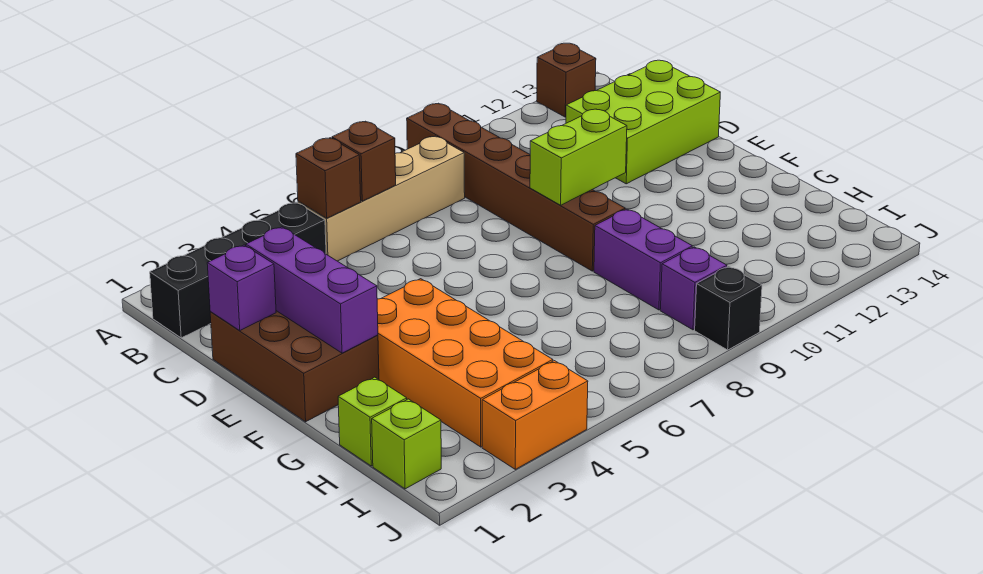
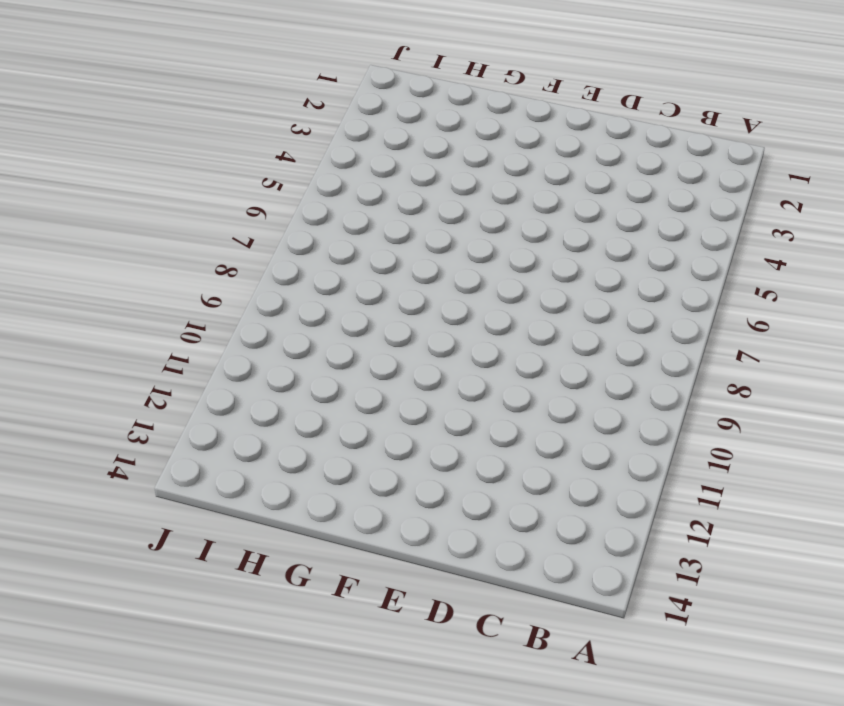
none -> brown 1x6 brick [407,103,625,271]
none -> brown 1x1 brick [537,43,596,117]
none -> black 1x4 brick [150,202,326,338]

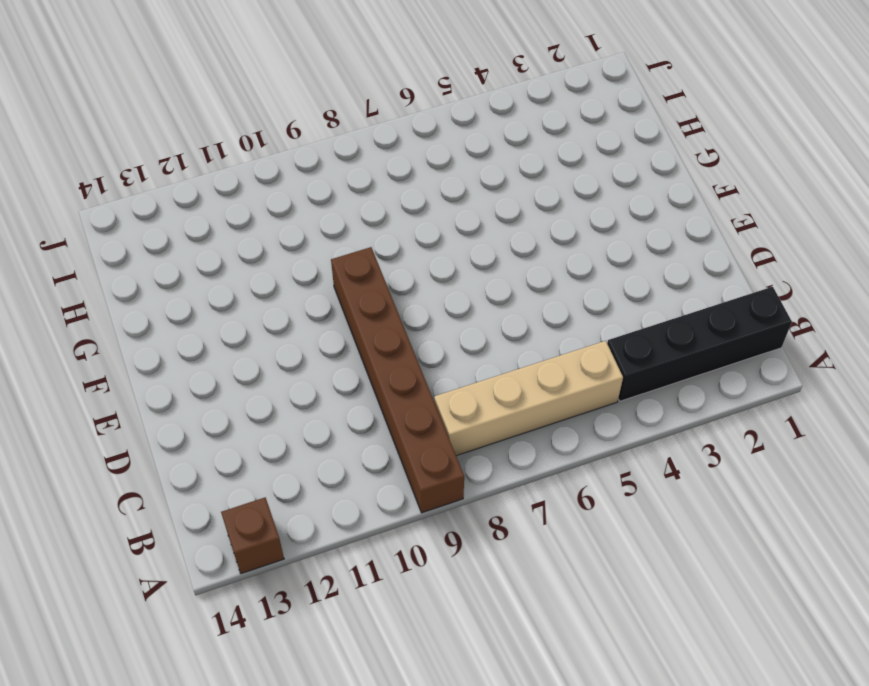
none -> lime 2x3 brick [566,60,720,184]
none -> brown 2x3 brick [210,311,379,422]
none -> orange 2x4 brick [377,279,553,447]

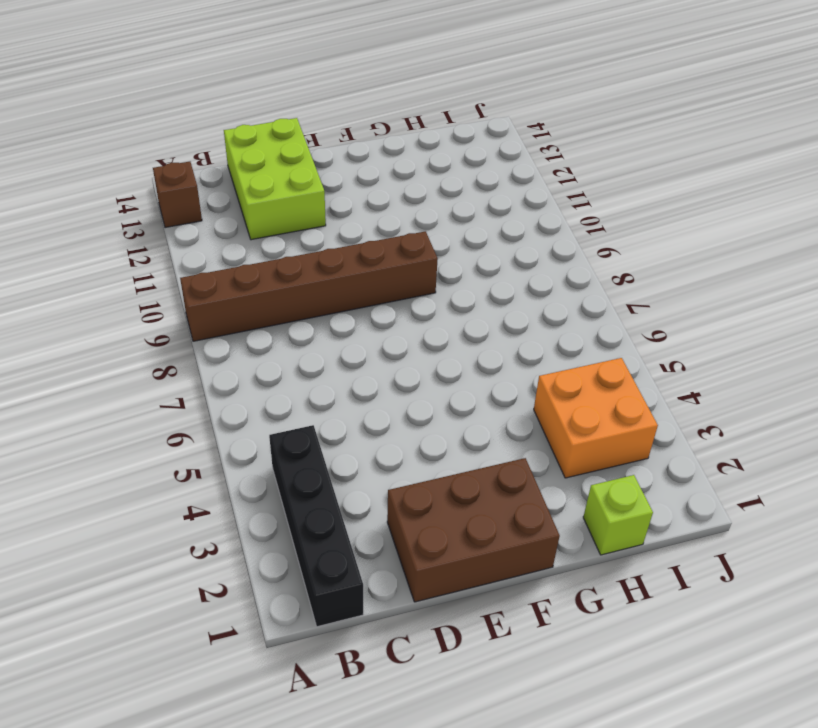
orange 2x2 brick [534,358,658,478] -> orange 2x4 brick [377,279,553,447]
none -> tan 1x4 brick [298,136,465,261]
none -> purple 1x2 brick [594,209,692,310]
none -> lime 1x1 brick [372,399,441,489]

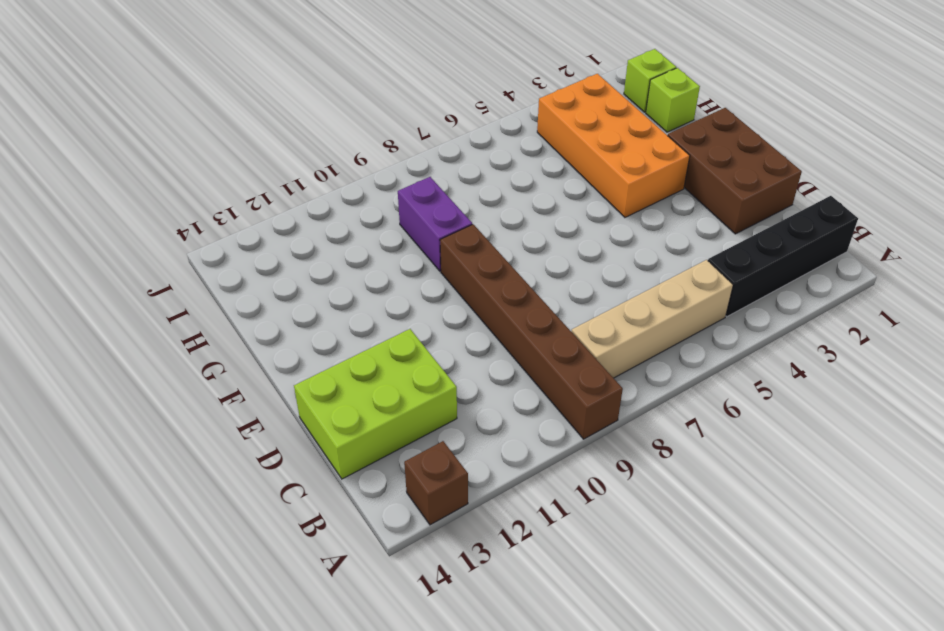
none -> purple 1x1 brick [660,247,727,330]
none -> orange 1x2 brick [482,361,588,469]
none -> black 1x1 brick [695,266,762,350]

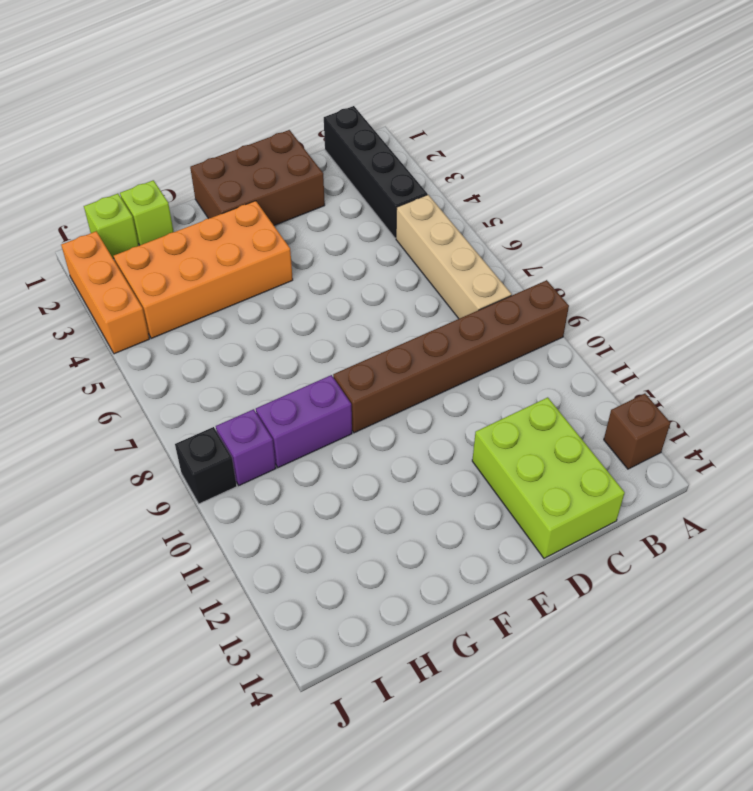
orange 1x3 brick [61,231,149,354] -> orange 1x2 brick [482,361,588,469]
none -> brown 1x1 brick [296,138,361,218]
none -> brown 1x1 brick [332,121,396,201]
none -> purple 1x1 brick [207,245,276,330]

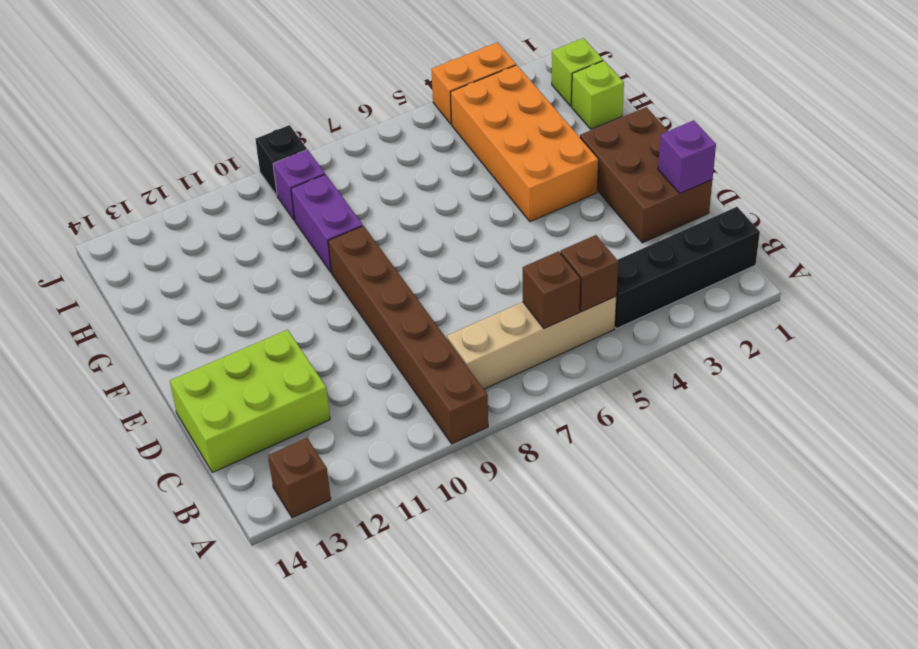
none -> purple 1x3 brick [246,227,378,353]
none -> lime 1x2 brick [530,109,627,205]

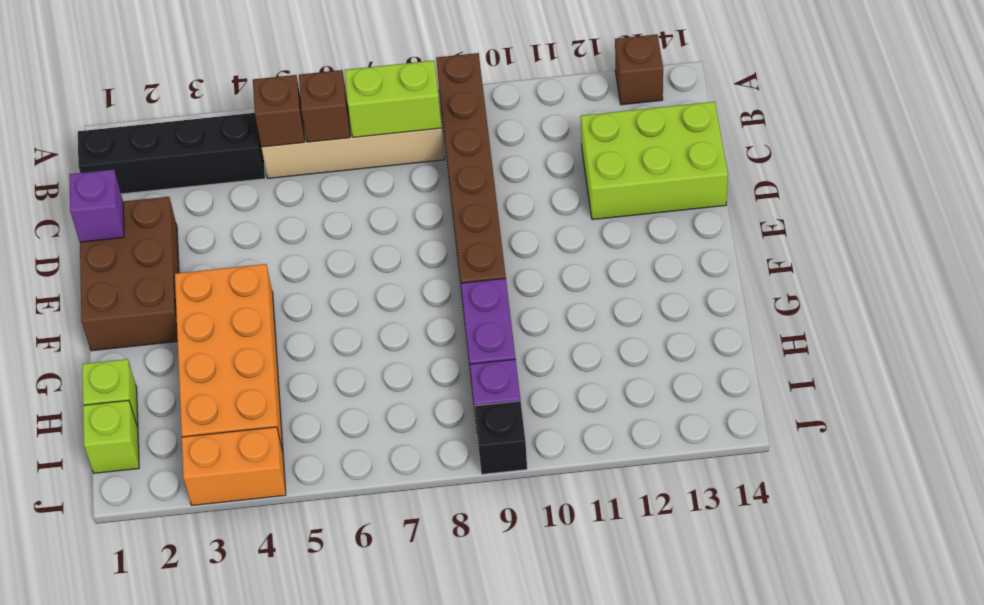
lime 1x2 brick [345,60,442,137] -> lime 1x2 brick moved to [530,109,627,205]
none -> purple 1x3 brick [246,227,378,353]

